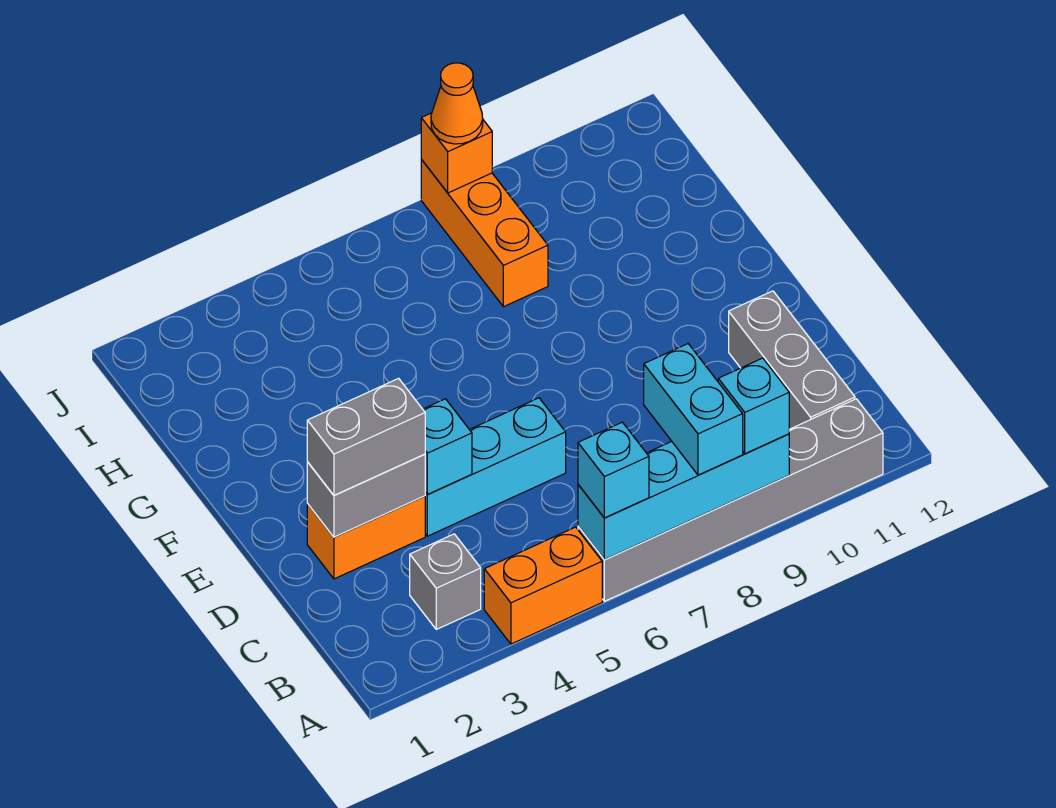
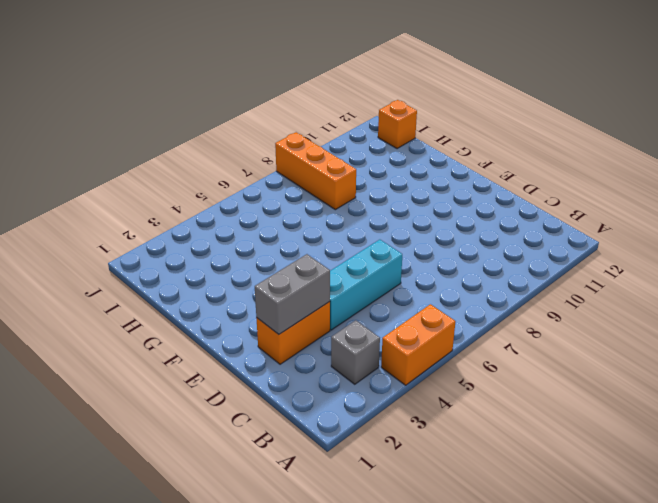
orange 1x1 brick [378,100,417,149] -> orange 1x1 brick moved to [421,113,492,193]
none -> grey 1x6 brick [578,399,883,601]
none -> grey 1x3 brick [729,291,855,429]
none -> cyan 1x4 brick [578,434,789,560]

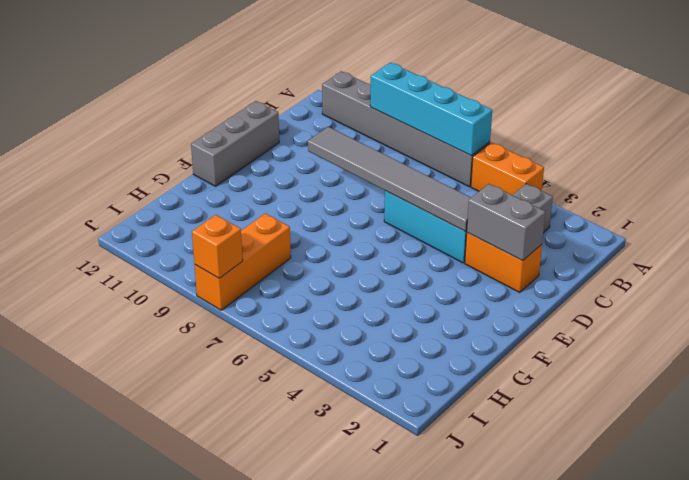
grey 1x6 tile [308,127,471,231] -> cyan 1x1 brick [423,399,472,494]
grey 1x3 brick [191,101,279,186] -> grey 1x3 brick moved to [729,291,855,429]
none -> cyan 1x1 brick [578,422,649,518]
none -> cyan 1x2 brick [644,344,743,475]
none -> cyan 1x1 brick [718,358,789,454]

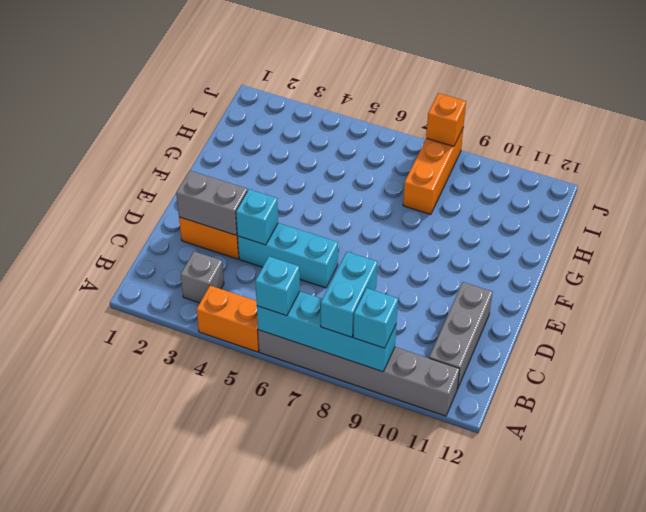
none -> grey 1x2 brick [307,378,425,495]
none -> orange 1x1 cone [431,63,483,144]

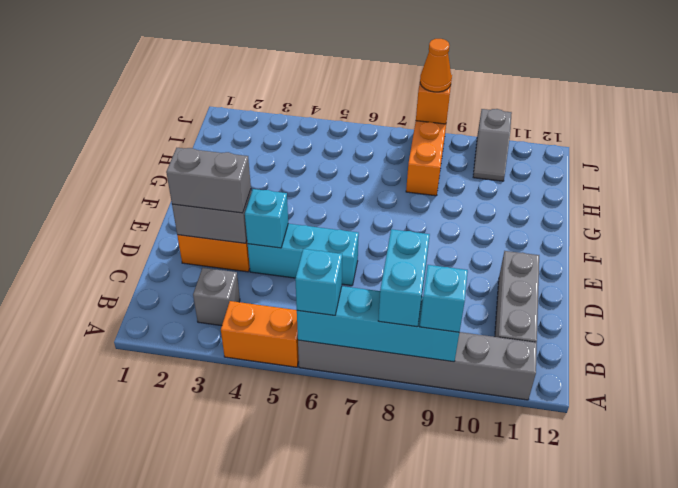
grey 1x2 slope [473,109,512,181] -> none

